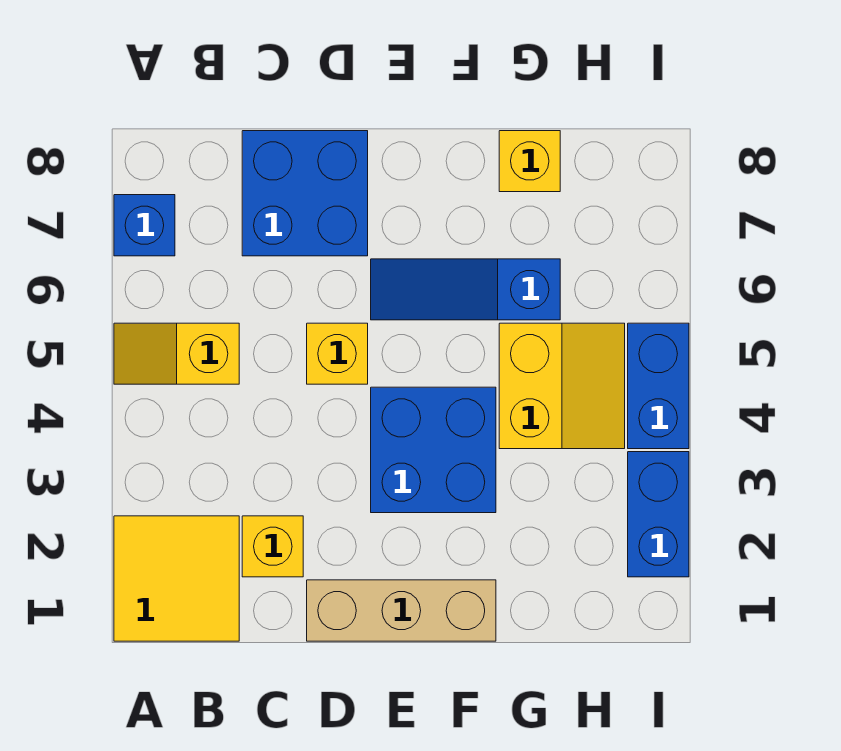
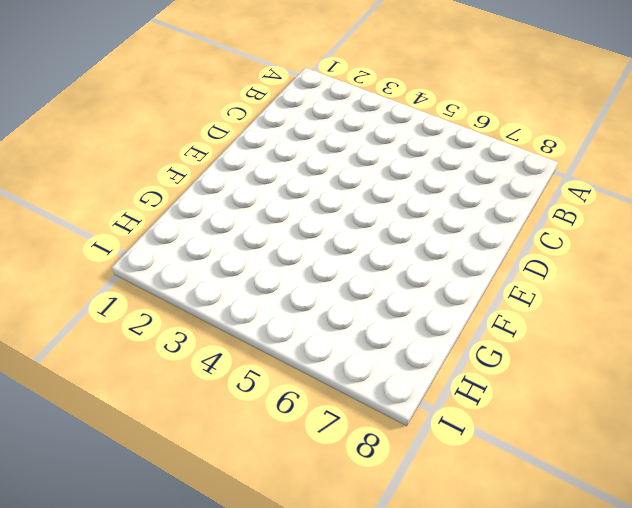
none -> yellow 2x2 tile [114,516,239,641]
none -> yellow 1x2 slope [114,323,239,384]
none -> blue 1x1 brick [114,195,175,256]

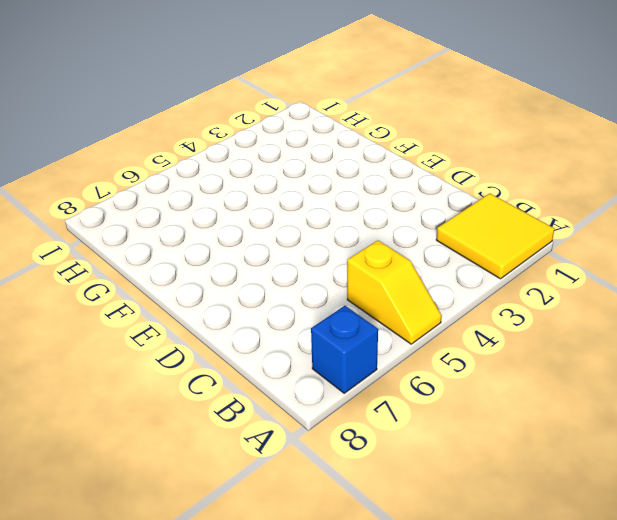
none -> yellow 1x1 brick [242,516,303,577]
none -> blue 2x2 brick [242,131,368,256]
none -> tan 1x3 brick [307,580,496,641]

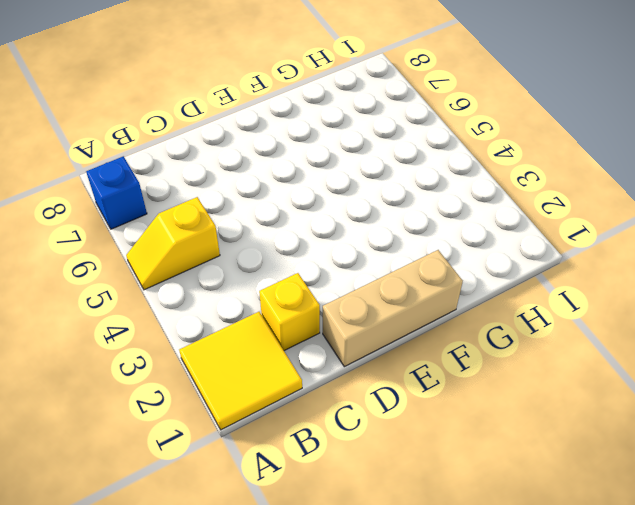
none -> blue 2x2 brick [242,131,368,256]
none -> yellow 1x1 brick [307,323,368,384]
none -> blue 2x2 brick [371,387,496,513]

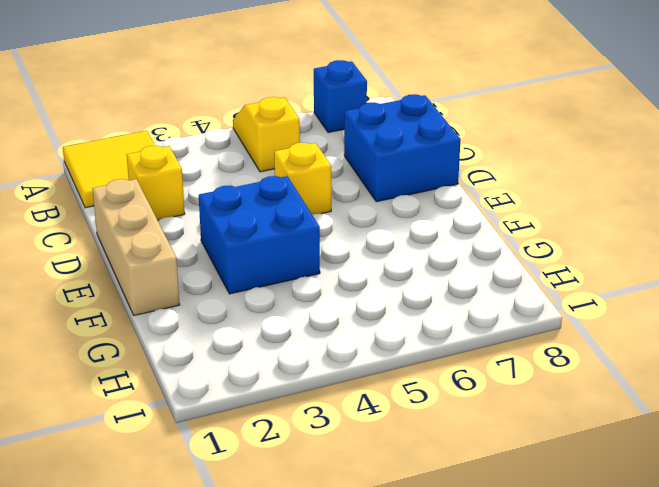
none -> blue 1x3 slope [371,259,560,320]
none -> yellow 2x2 slope [499,323,625,449]
none -> yellow 1x1 brick [499,131,560,192]

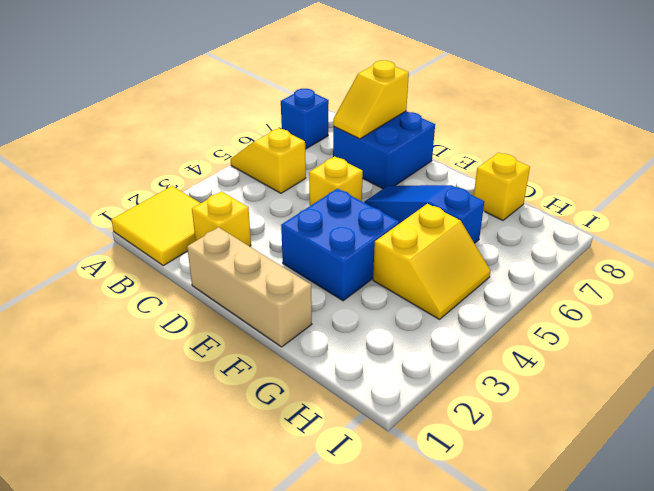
yellow 1x2 slope [333,60,409,139] -> none
none -> blue 1x2 brick [628,452,689,577]
none -> blue 1x2 brick [628,323,689,449]

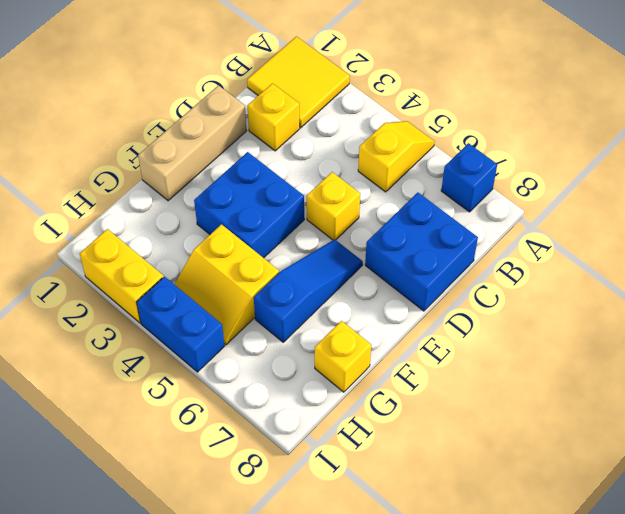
yellow 1x2 brick [80,229,163,323] -> blue 1x2 brick [628,452,689,577]

